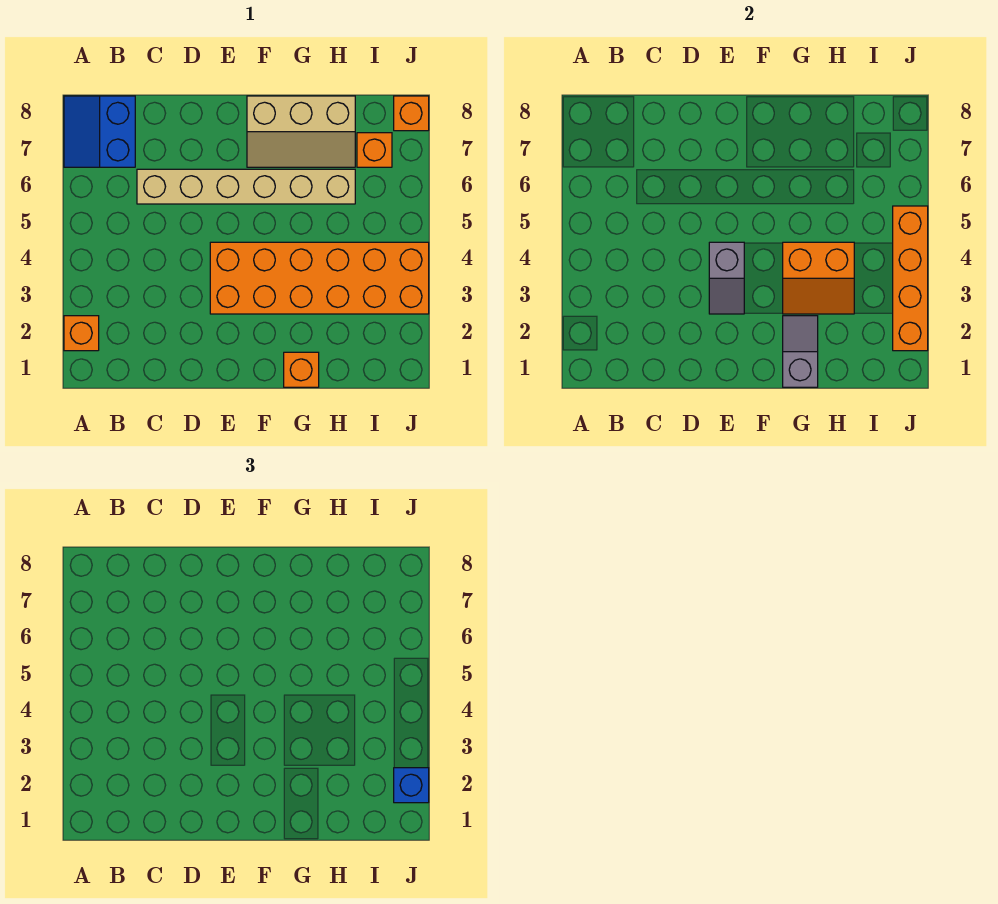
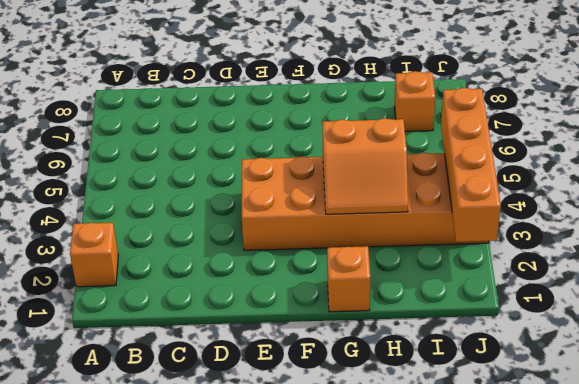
none -> blue 2x2 slope [64,96,135,167]
none -> tan 1x6 brick [137,169,355,204]
none -> tan 2x3 slope [247,96,355,167]

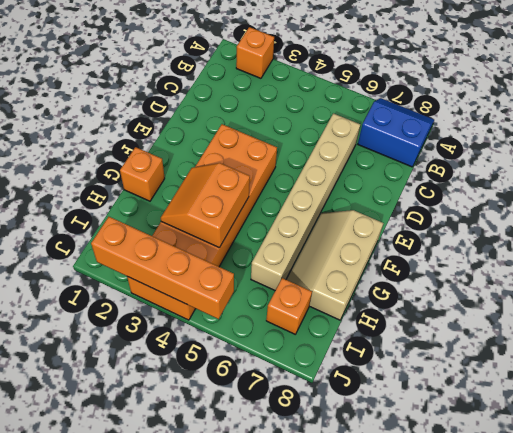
none -> orange 1x1 brick [394,96,429,131]
none -> grey 1x2 slope [709,242,744,314]
none -> grey 1x2 slope [783,316,818,387]

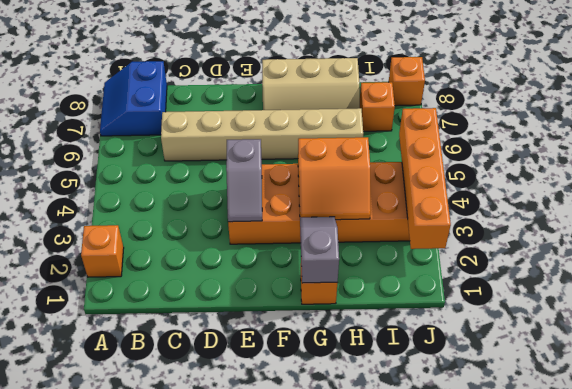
none -> blue 1x1 brick [394,768,429,803]

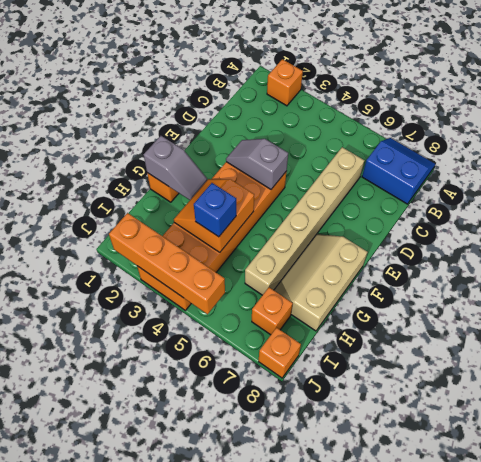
blue 1x1 brick [194,183,236,237] -> blue 1x1 brick moved to [394,768,429,803]

